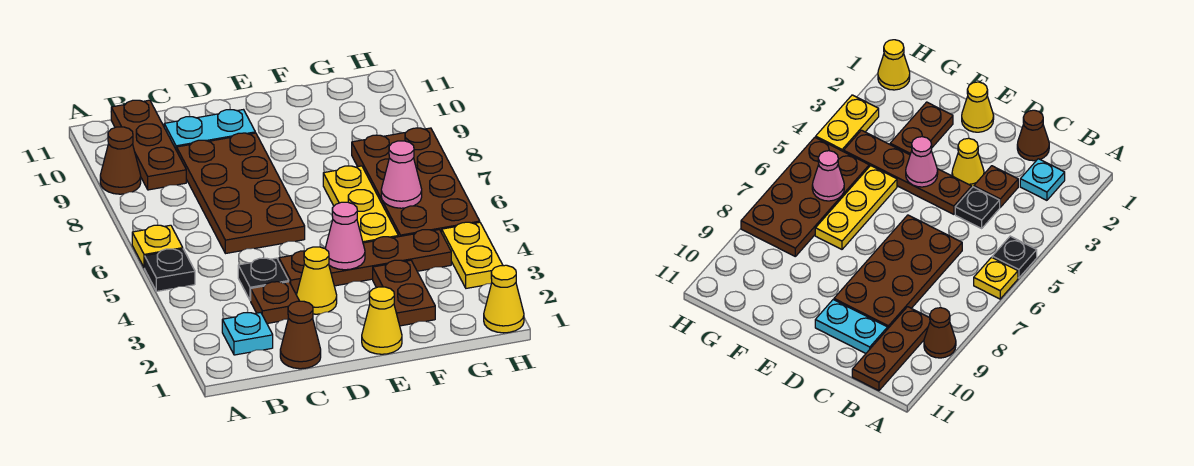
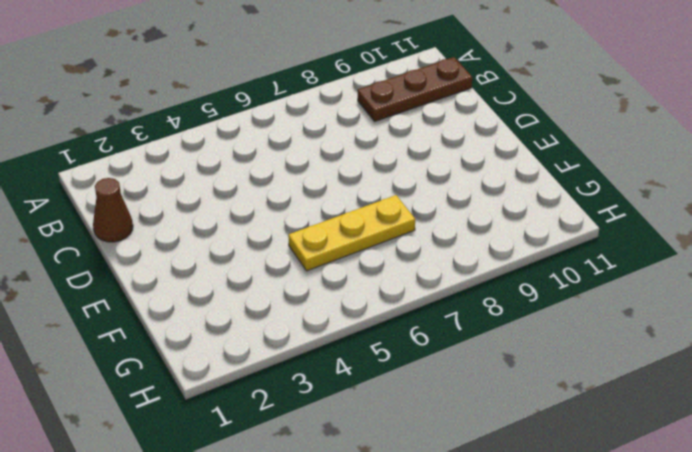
none -> black 1x1 plate [145,249,195,291]
none -> yellow 1x1 plate [132,225,183,268]
none -> brown 1x1 cone [100,127,141,194]

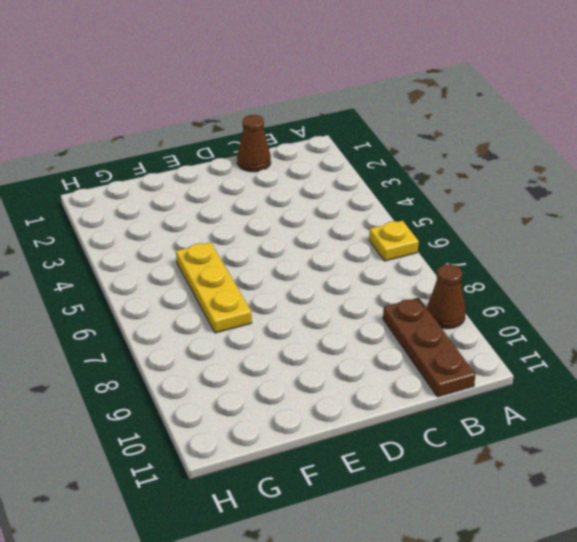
none -> black 1x1 plate [145,249,195,291]
none -> cyan 1x1 plate [222,313,273,355]
none -> brown 1x1 plate [251,282,299,323]

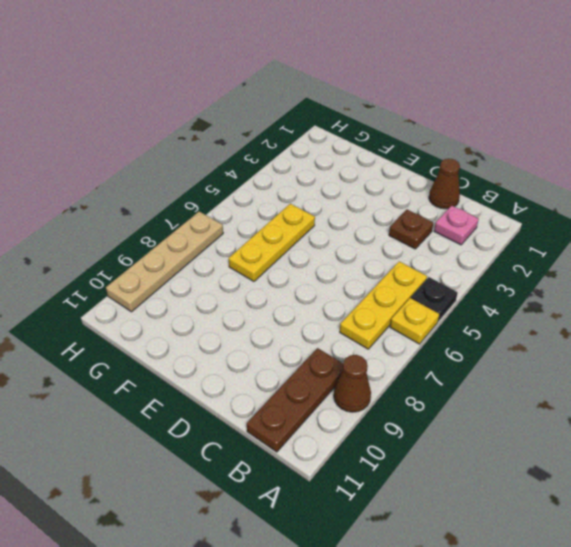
pink 1x1 plate [434,206,479,245] -> cyan 1x1 plate [222,313,273,355]
yellow 1x3 plate [340,261,427,349] -> none
tan 1x4 plate [106,211,223,312] -> brown 2x4 plate [352,128,480,237]
none -> black 1x1 plate [238,258,289,301]
none -> brown 2x4 plate [177,133,305,254]
none -> cyan 1x2 plate [164,110,255,151]

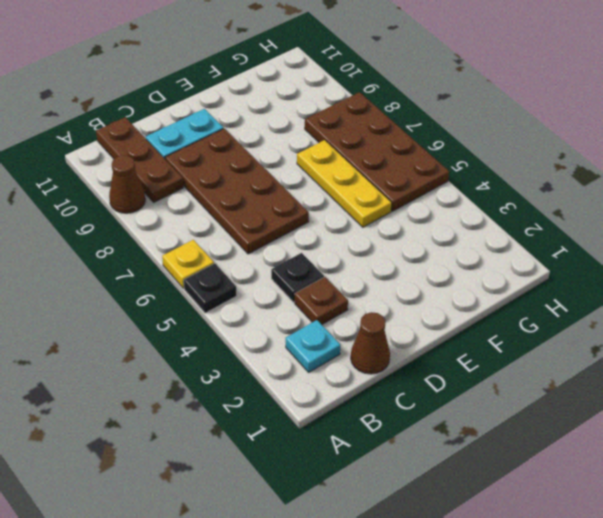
none -> yellow 1x1 cone [297,247,337,314]
none -> brown 1x4 plate [279,230,451,293]
none -> yellow 1x1 cone [362,287,402,354]

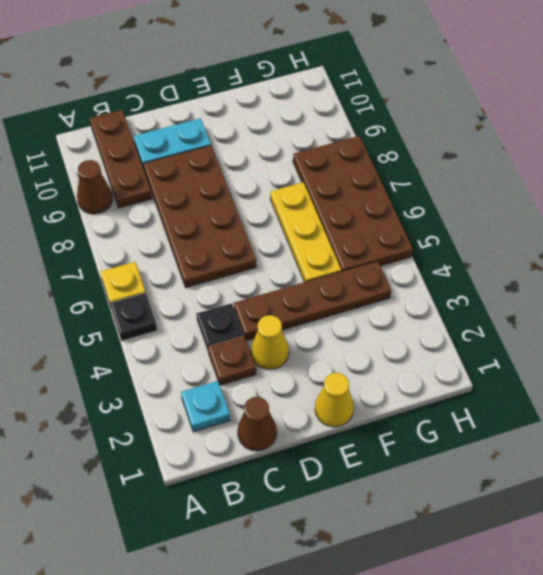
none -> brown 1x2 plate [373,260,435,326]
none -> yellow 1x1 cone [484,265,524,333]
none -> yellow 1x2 plate [442,222,503,288]

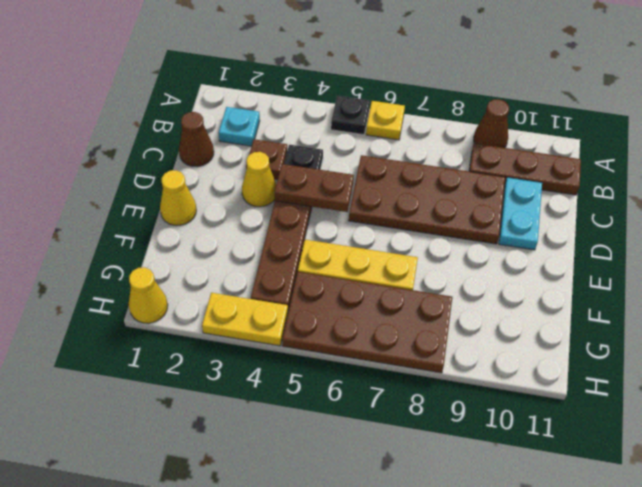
brown 1x2 plate [275,164,354,212] -> brown 1x2 plate moved to [373,260,435,326]
none -> pink 1x1 cone [325,202,365,270]
none -> pink 1x1 cone [381,141,422,208]

